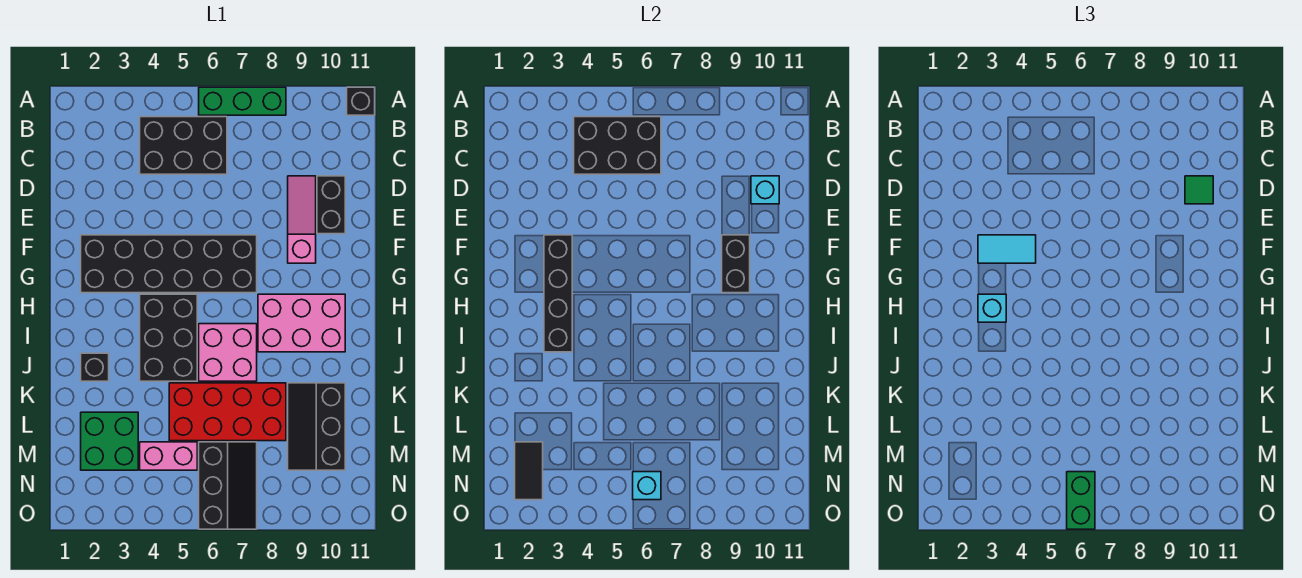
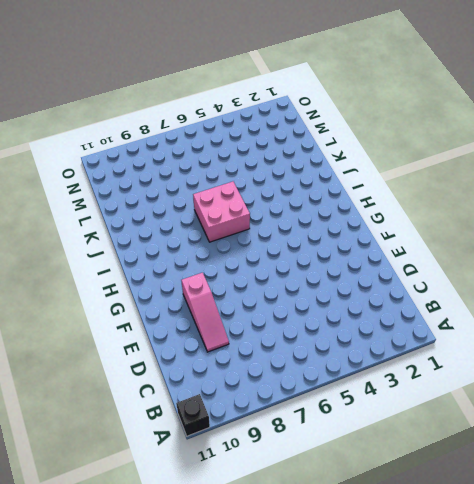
none -> green 1x3 brick [199,87,286,115]
none -> black 2x3 brick [140,117,227,174]
none -> black 1x2 brick [317,176,345,234]

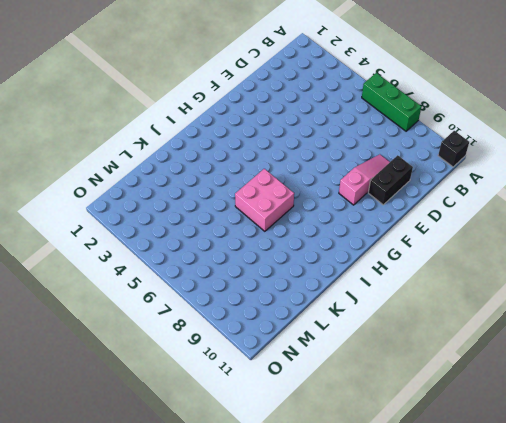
none -> black 2x3 brick [140,117,227,174]
none -> black 2x6 brick [81,235,257,293]
none -> black 2x3 brick [140,294,197,381]

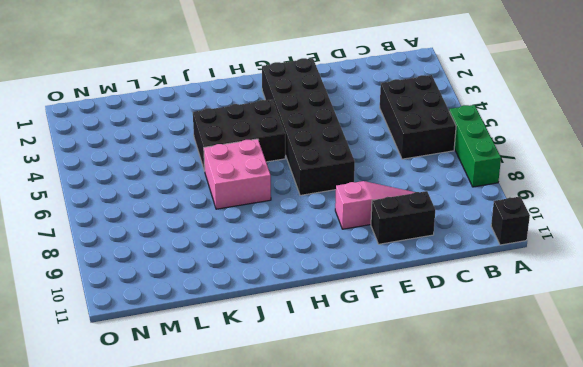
none -> pink 2x3 brick [258,294,345,352]
none -> black 1x1 brick [81,353,109,381]
none -> red 2x4 brick [169,383,286,441]

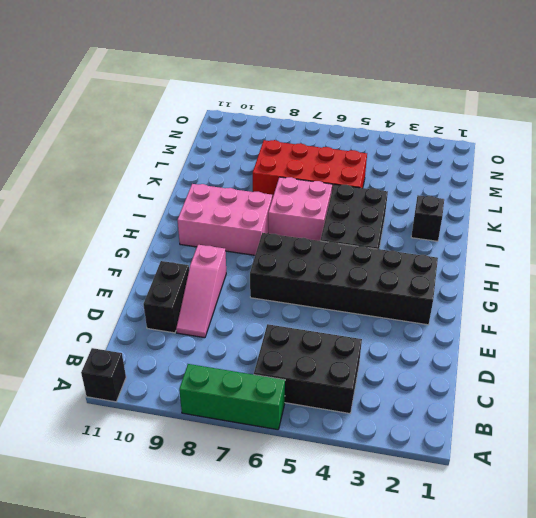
none -> black 2x3 slope [288,383,345,470]
none -> green 2x2 brick [81,412,138,470]
none -> pink 1x2 brick [140,442,197,470]

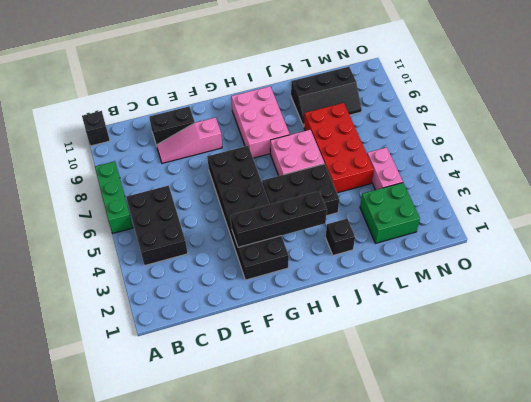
none -> black 2x3 slope [199,442,257,529]
none -> black 2x3 brick [574,117,661,174]
none -> cyan 1x1 brick [751,176,779,204]

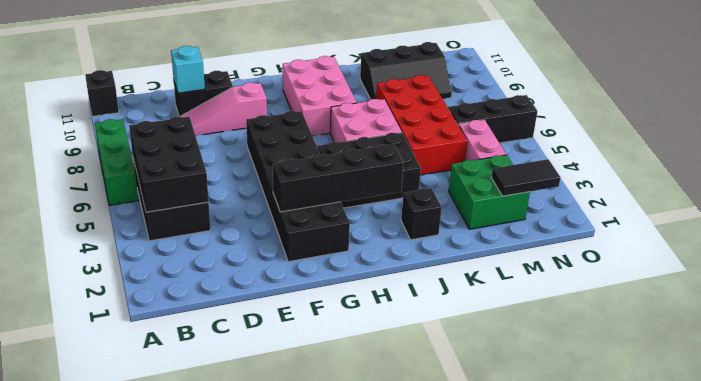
none -> black 1x2 brick [722,235,750,293]
none -> cyan 1x1 brick [633,472,661,500]
none -> green 1x1 tile [1185,176,1213,204]

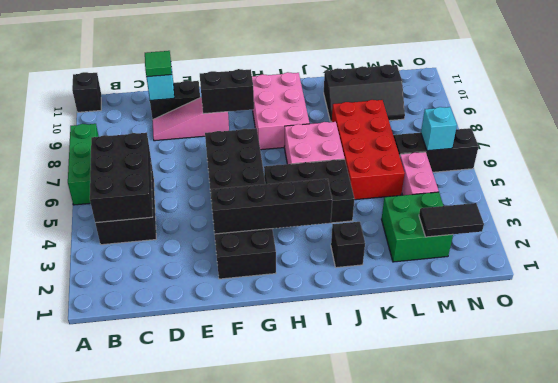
none -> cyan 1x2 tile [978,235,1036,263]
none -> cyan 1x1 brick [978,294,1006,322]
none -> green 1x2 brick [1067,472,1095,529]

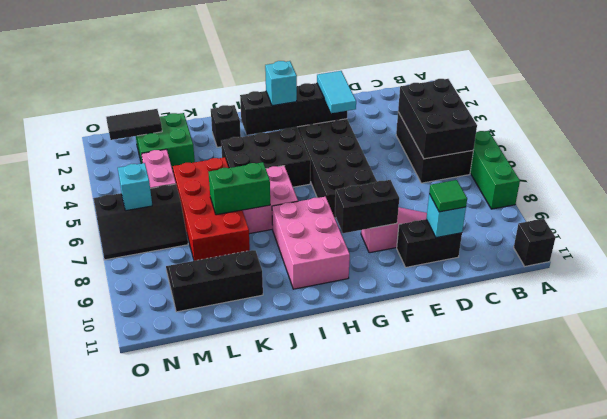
green 1x2 brick [208,162,270,215] -> green 1x2 brick moved to [1067,472,1095,529]

